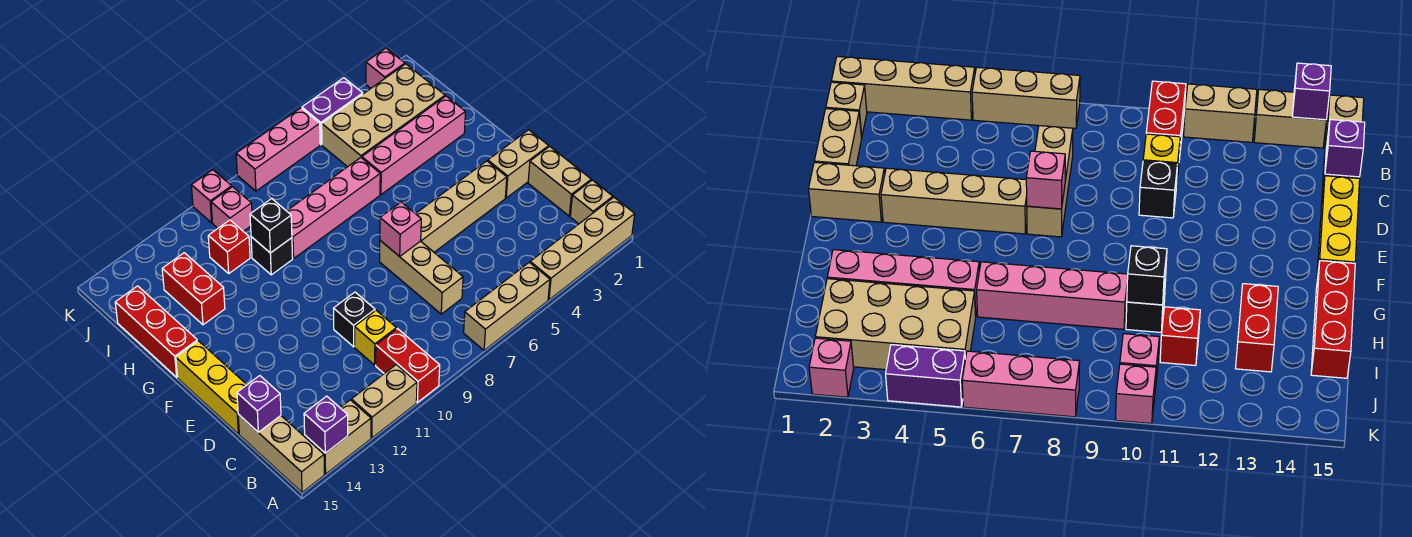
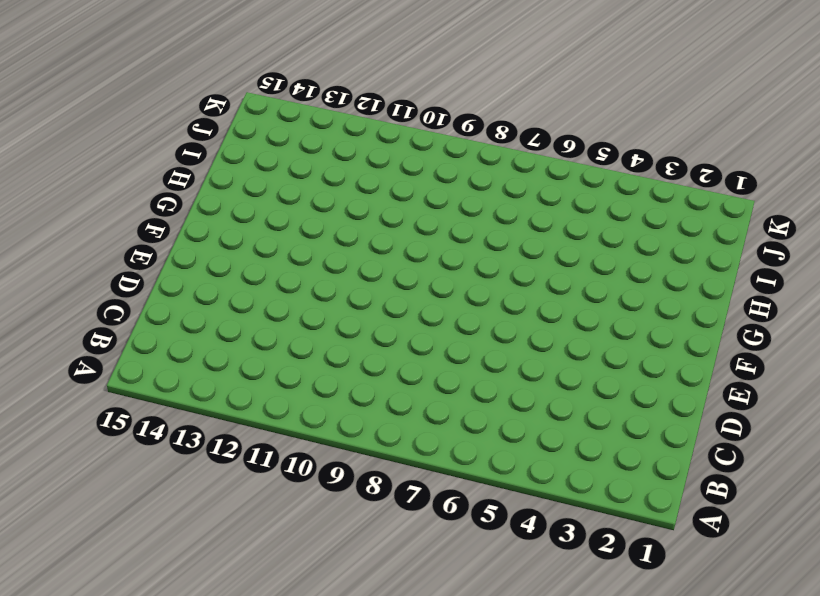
none -> tan 1x4 brick [530,197,635,300]
none -> tan 1x3 brick [464,262,550,350]
none -> red 1x2 brick [376,329,440,402]
none -> tan 1x2 brick [351,365,417,438]

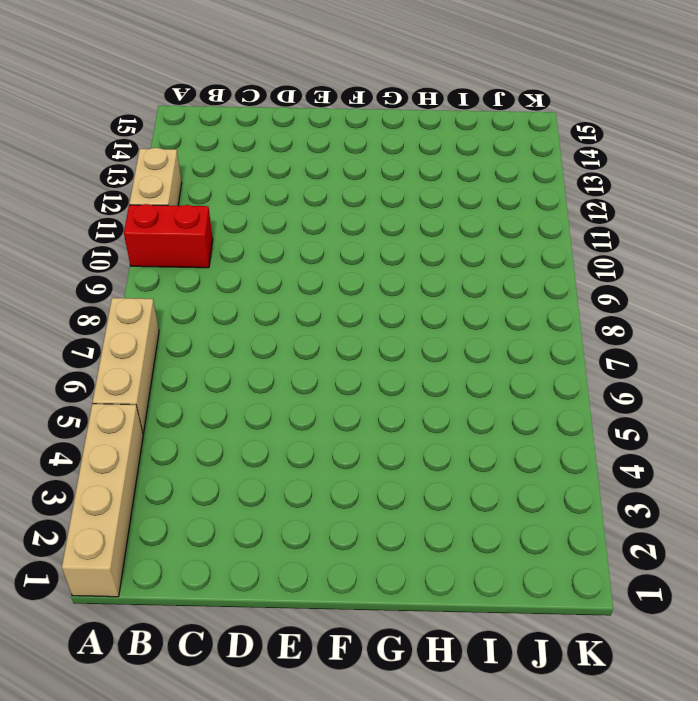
none -> tan 1x2 brick [305,400,371,474]
none -> tan 1x3 brick [238,414,324,492]
none -> tan 1x1 brick [570,180,613,224]
none -> tan 1x2 brick [528,147,591,216]

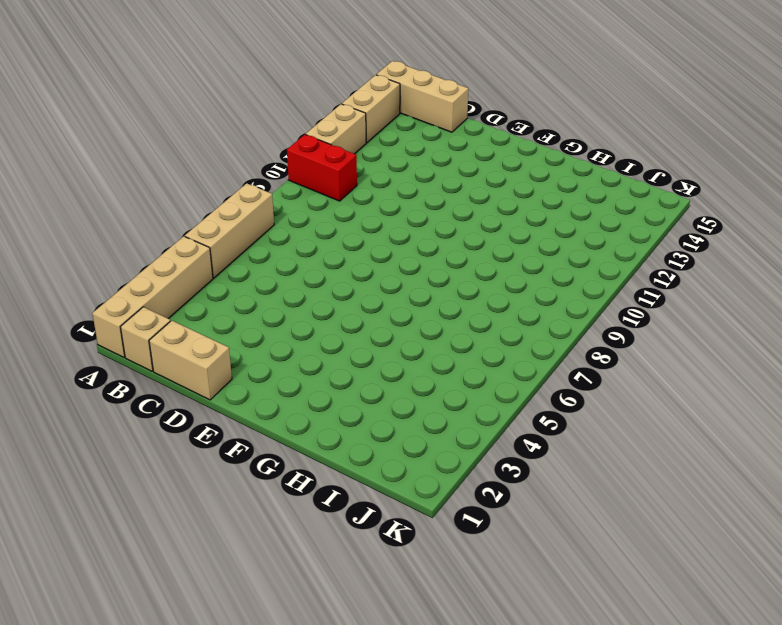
none -> tan 1x3 brick [380,241,463,314]
none -> yellow 1x1 brick [355,310,396,365]
none -> black 1x1 brick [333,292,375,347]
none -> yellow 1x3 brick [176,341,247,434]

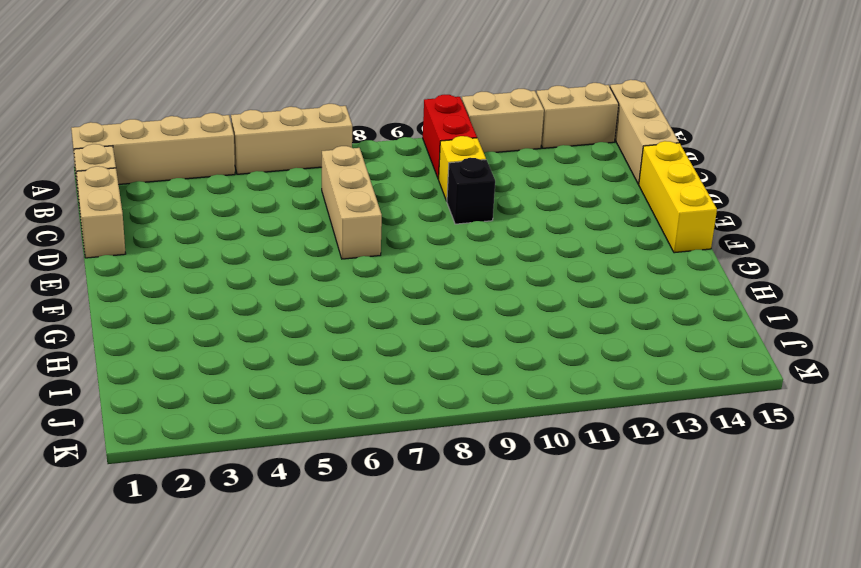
none -> tan 1x2 brick [488,130,549,198]
none -> tan 1x4 brick [416,161,507,252]
none -> red 1x3 brick [115,286,197,377]
none -> pink 1x4 brick [362,96,465,194]

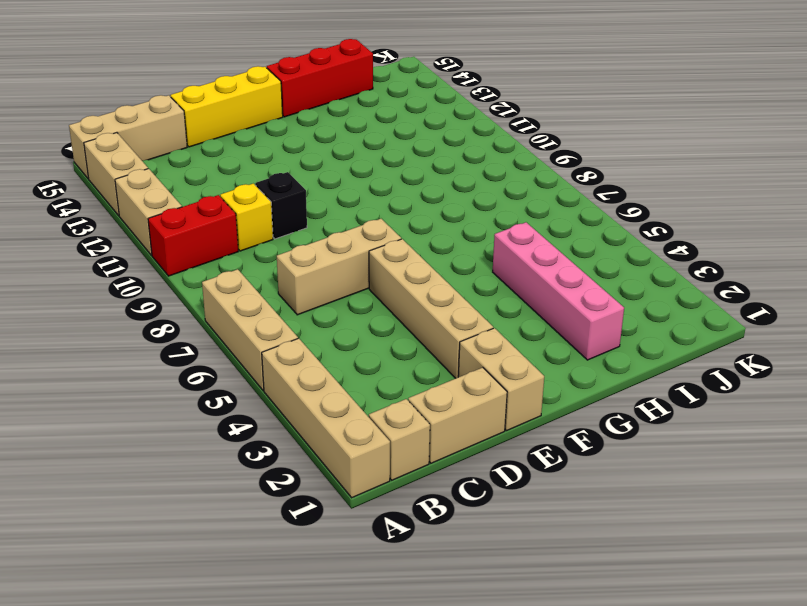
none -> pink 1x4 brick [287,158,380,258]
none -> black 1x1 brick [251,237,293,275]
none -> red 1x2 brick [162,253,225,325]
none -> tan 2x4 brick [322,64,445,167]

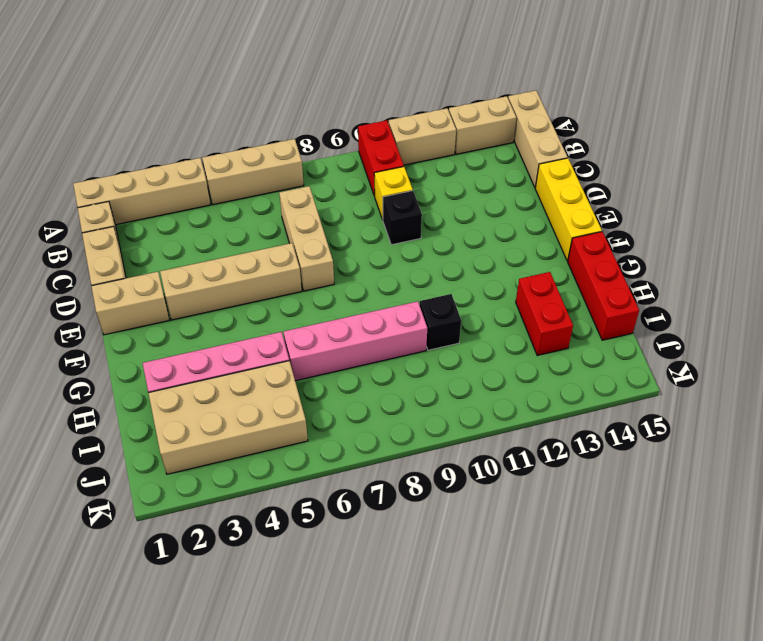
none -> red 1x1 brick [208,220,250,273]
none -> pink 1x1 brick [211,187,252,231]
none -> pink 1x1 brick [366,48,405,88]
none -> purple 1x2 brick [302,78,363,145]

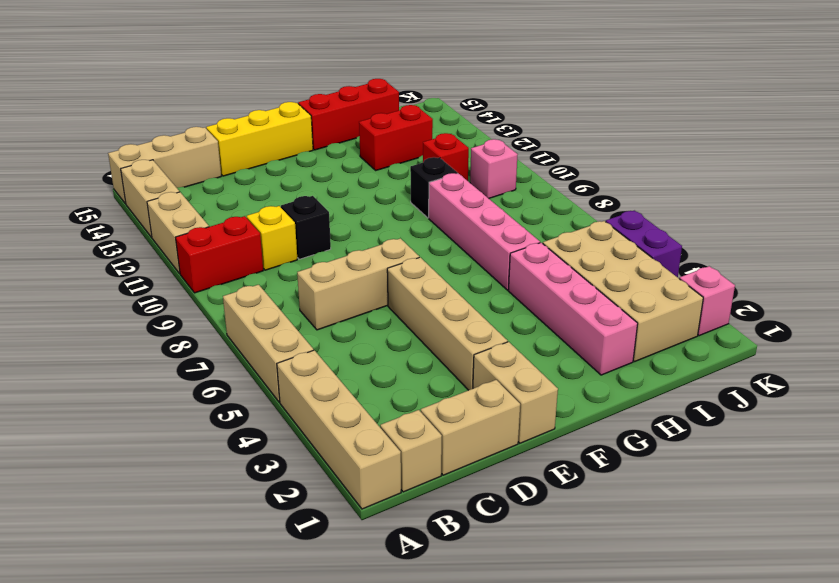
none -> pink 1x3 brick [236,108,320,191]
none -> pink 1x1 brick [191,170,232,223]
none -> purple 1x1 brick [304,396,348,453]
none -> purple 1x1 brick [237,376,281,432]

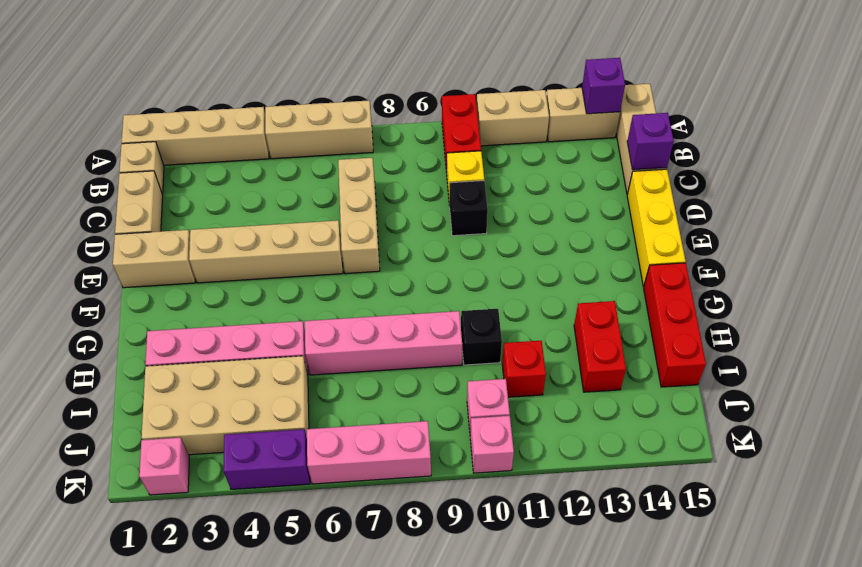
none -> pink 1x1 brick [380,202,421,256]
none -> black 1x1 brick [250,199,292,253]

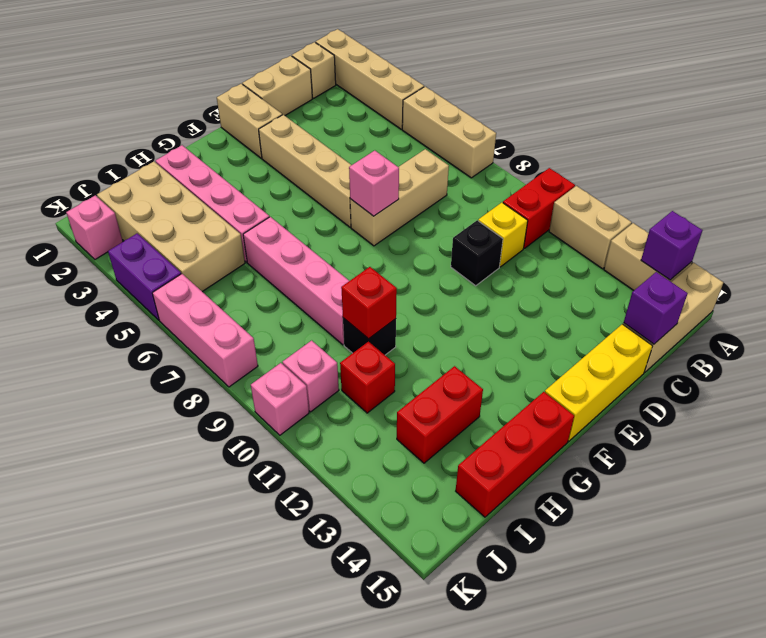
red 1x1 brick [341,267,397,339] -> black 1x1 brick [250,199,292,253]

